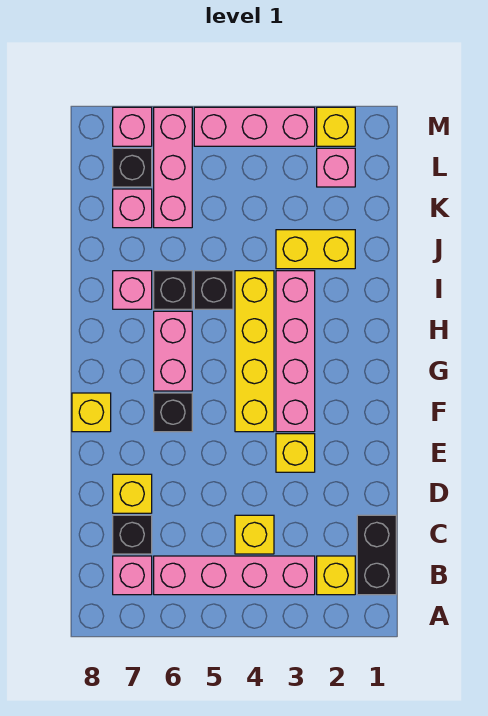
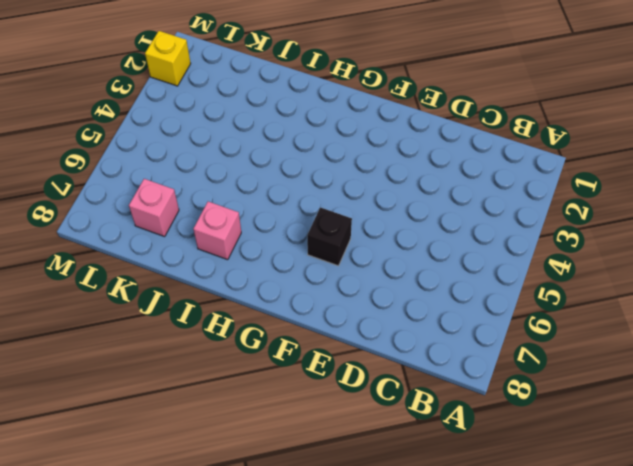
none -> black 1x2 brick [357,515,396,595]
none -> yellow 1x1 brick [317,556,355,595]
none -> pink 1x4 brick [154,556,315,595]

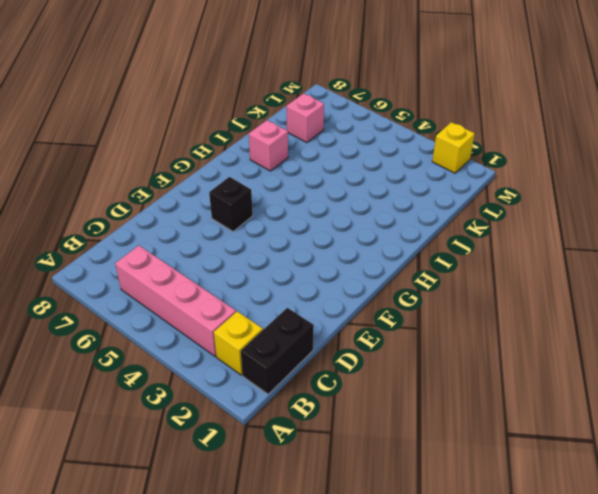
none -> pink 1x1 brick [113,556,152,595]
none -> yellow 1x1 brick [235,515,274,554]
none -> black 1x1 brick [113,515,152,554]

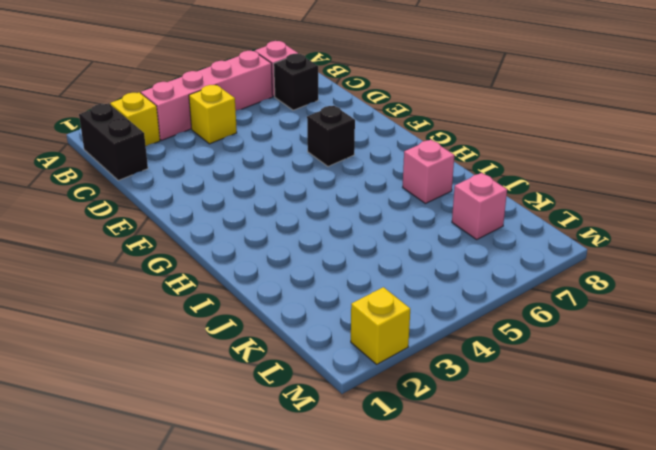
none -> yellow 1x1 brick [113,474,152,513]
none -> yellow 1x1 brick [276,434,315,472]
none -> pink 1x4 brick [276,271,315,432]

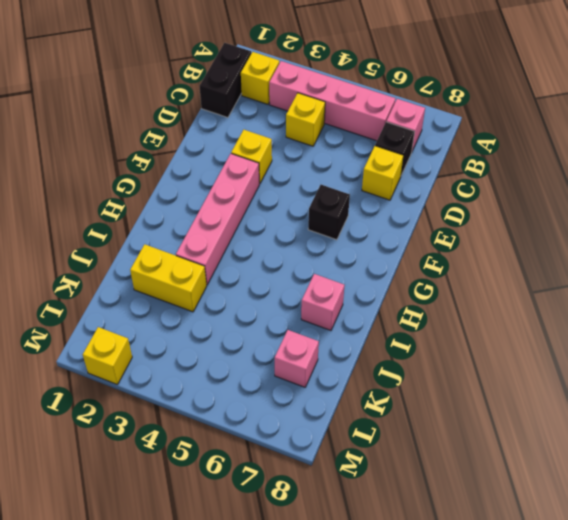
none -> yellow 1x4 brick [235,271,274,432]
none -> yellow 1x1 brick [72,393,111,432]
none -> pink 1x2 brick [154,311,192,391]

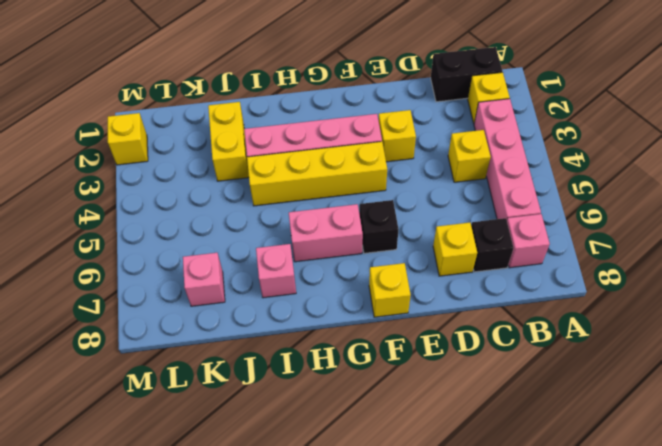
none -> black 1x1 brick [194,271,233,309]
none -> black 1x1 brick [154,271,192,309]
none -> pink 1x3 brick [154,107,192,228]

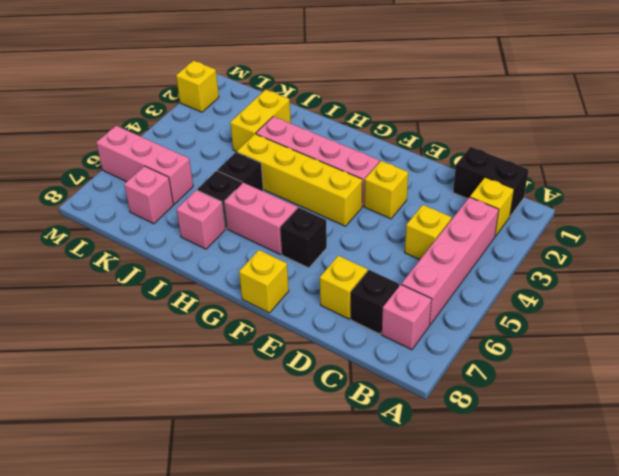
none -> pink 1x1 brick [317,148,355,187]
none -> black 1x1 brick [113,148,152,187]
none -> pink 1x3 brick [194,107,315,146]

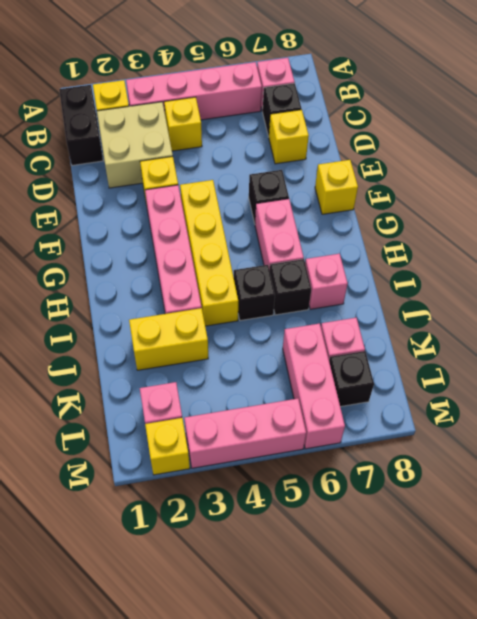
tan 2x2 brick [97,102,173,188] -> none
none -> pink 1x1 brick [113,107,152,146]

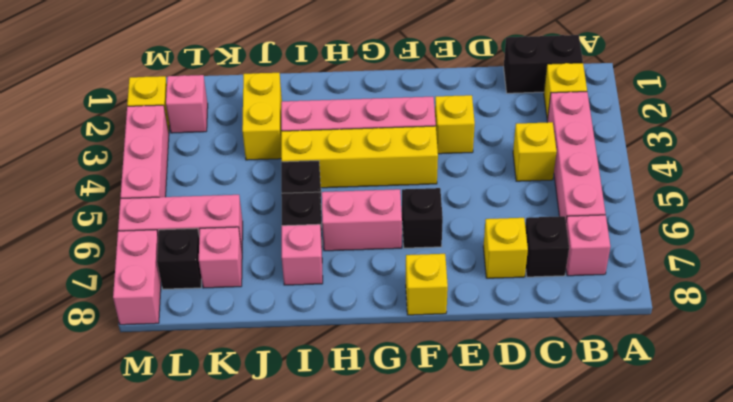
pink 1x2 brick [113,230,161,325] -> pink 1x1 brick [113,107,152,146]

